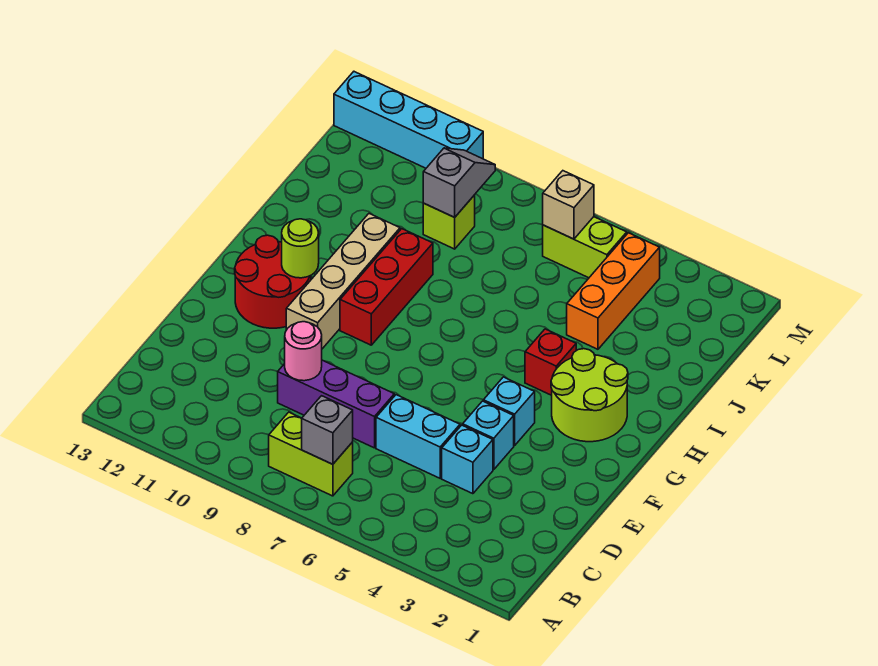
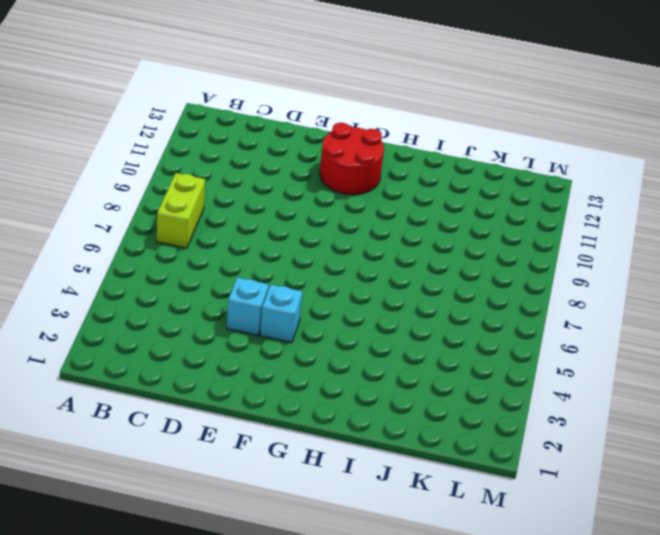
none -> cyan 1x1 brick [442,425,493,494]
none -> cyan 1x2 brick [376,395,460,478]
none -> purple 1x3 brick [278,360,394,448]

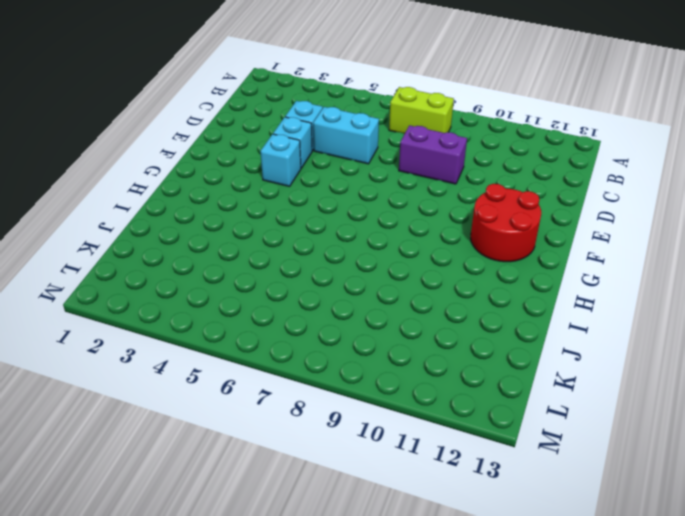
purple 1x2 brick [399,125,467,184] -> purple 1x3 brick [278,360,394,448]
none -> tan 1x4 brick [286,214,400,349]
none -> lime 2x2 round brick [551,349,628,442]
none -> red 1x3 brick [340,229,433,345]

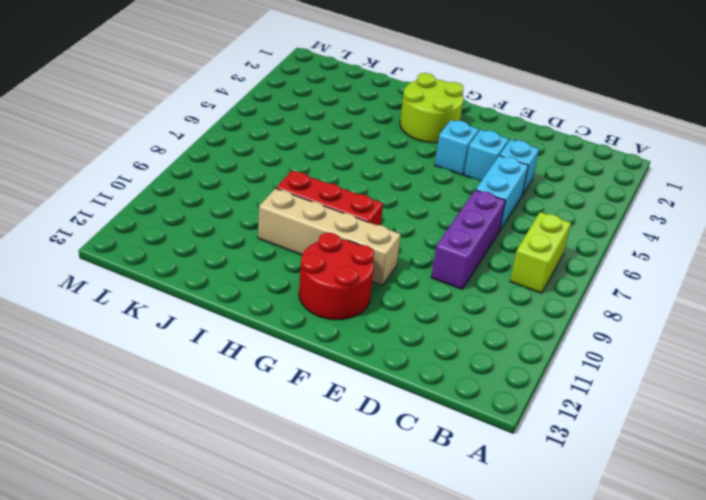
none -> red 1x1 brick [525,329,576,395]
none -> orange 1x3 brick [567,233,660,349]
none -> lime 1x1 brick [423,195,475,249]

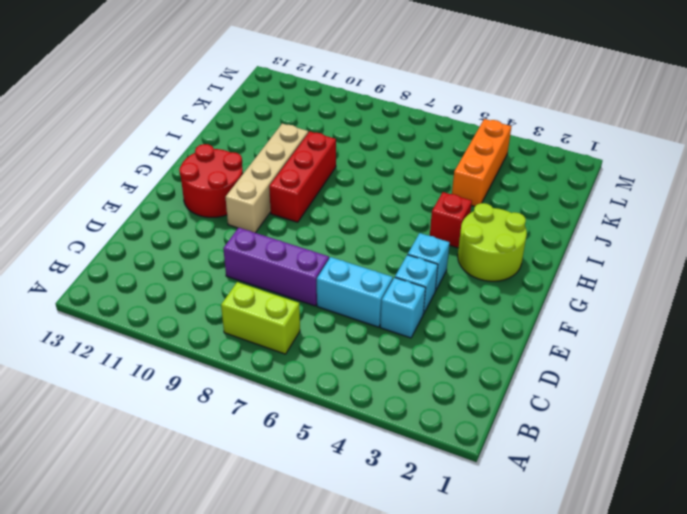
none -> lime 1x1 brick [423,195,475,249]
none -> lime 1x2 brick [543,217,627,278]
none -> cyan 1x4 brick [334,72,483,168]

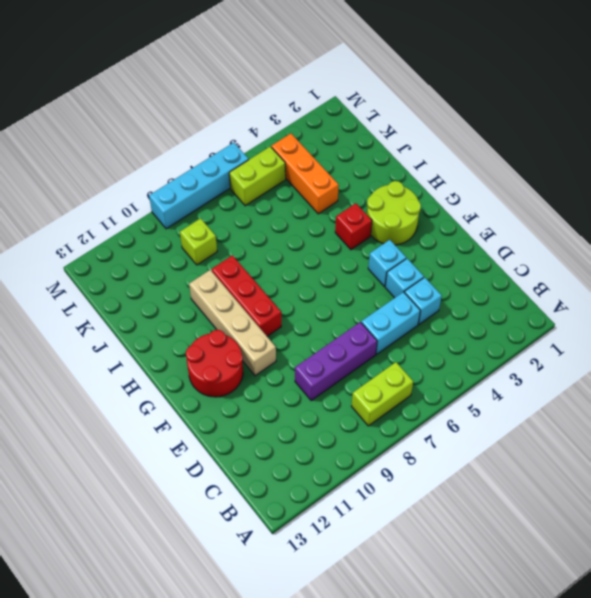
cyan 1x4 brick [149,143,249,229] -> cyan 1x4 brick moved to [334,72,483,168]
none -> grey 1x1 brick [302,396,353,464]
none -> pink 1x1 round brick [285,322,322,381]
none -> lime 1x1 round brick [282,219,319,278]

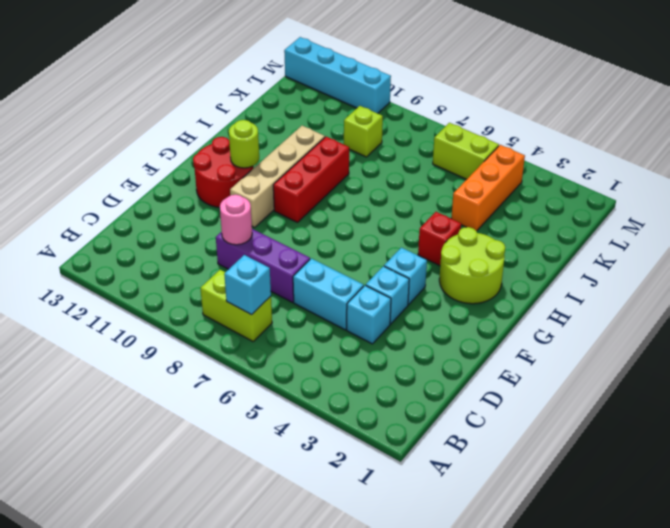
cyan 1x1 brick [224,255,271,315] -> grey 1x1 brick [302,396,353,464]
none -> grey 1x2 slope [423,148,495,217]
none -> tan 1x1 brick [543,171,594,239]

